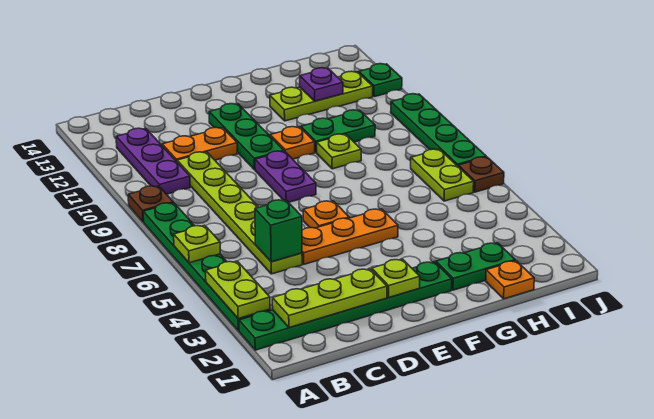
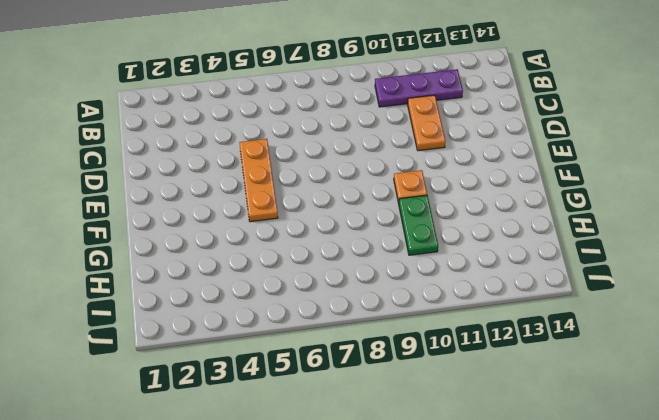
none -> green 1x6 plate [239,262,452,350]
none -> green 1x6 plate [143,203,270,331]
none -> brown 1x1 plate [128,186,173,222]

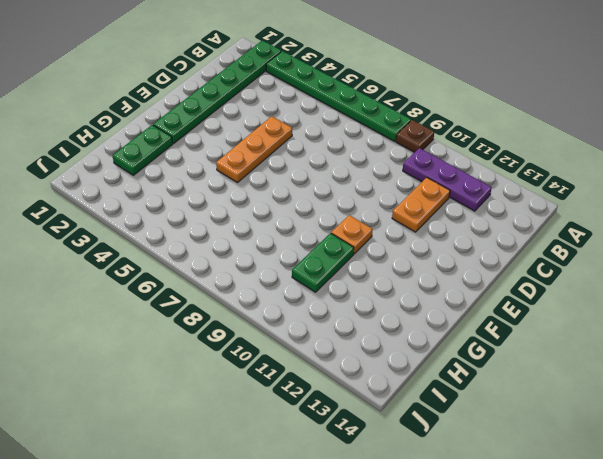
none -> lime 1x6 plate [177,152,302,274]
none -> orange 1x1 plate [303,201,349,228]
none -> purple 1x2 plate [255,151,316,202]

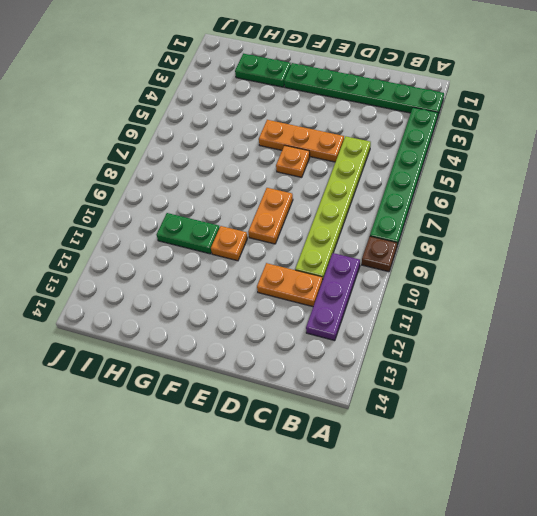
orange 1x2 plate [248,188,293,244] -> purple 1x2 plate [255,151,316,202]
none -> green 1x3 plate [209,104,284,170]
none -> lime 1x1 plate [317,134,361,169]
none -> lime 1x3 plate [270,71,373,121]

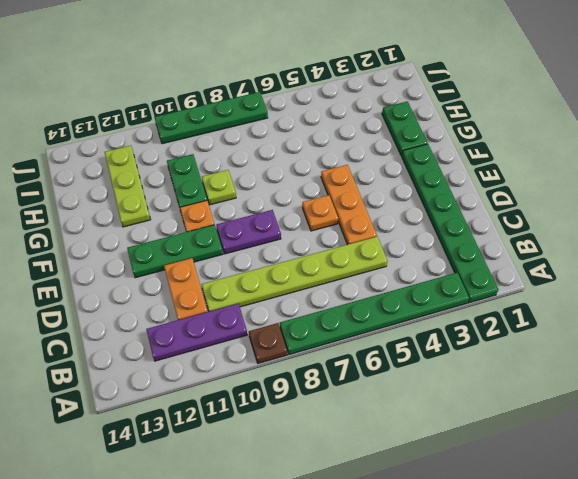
none -> orange 1x1 plate [486,261,534,299]
none -> lime 1x2 plate [411,149,474,201]
none -> brown 1x1 plate [458,157,504,192]

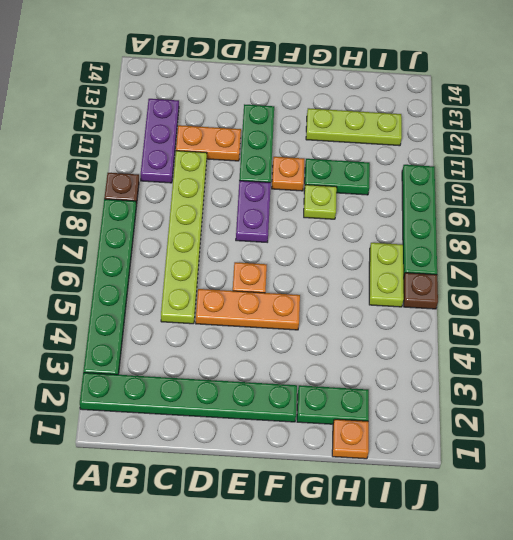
none -> green 1x1 plate [359,64,402,97]
none -> lime 1x2 plate [206,261,270,319]
none -> lime 1x1 plate [174,225,220,263]

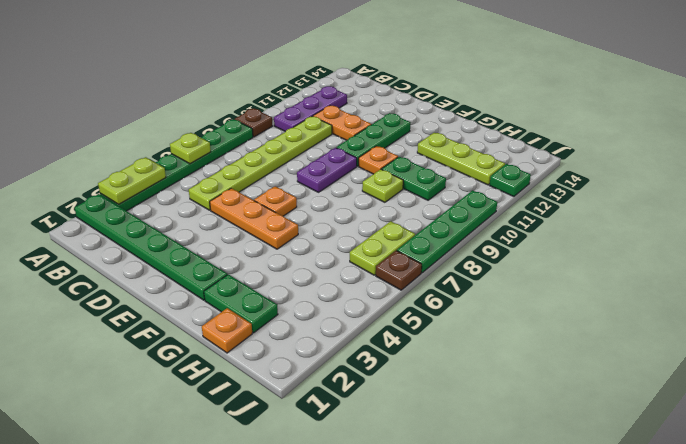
none -> lime 1x3 plate [272,269,387,328]
none -> green 1x1 brick [255,200,302,262]
none -> lime 1x1 plate [372,259,420,298]

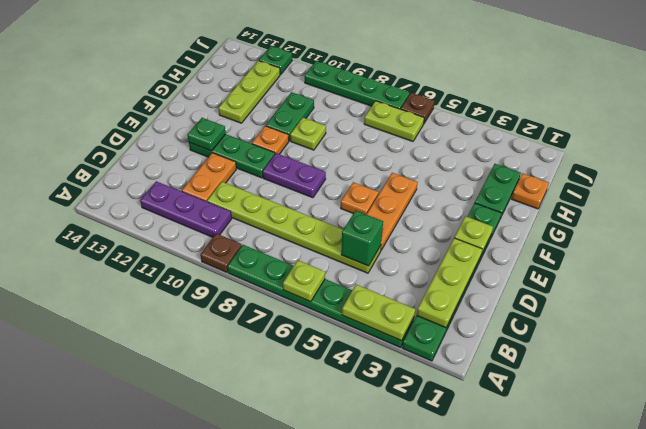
green 1x1 plate [188,118,226,151] -> none
none -> purple 1x1 plate [300,68,343,101]

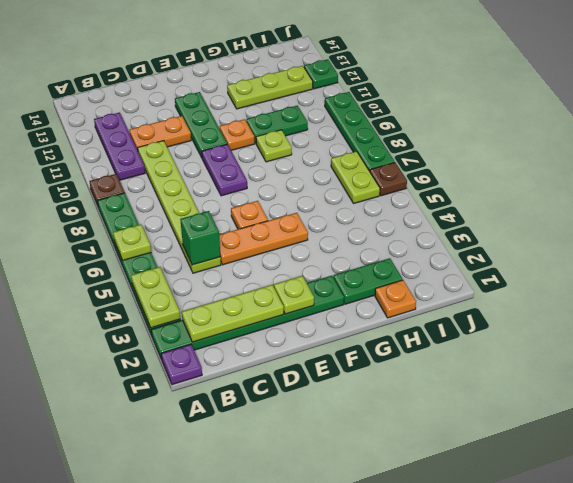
purple 1x1 plate [161,344,202,385] -> purple 1x1 plate moved to [300,68,343,101]

